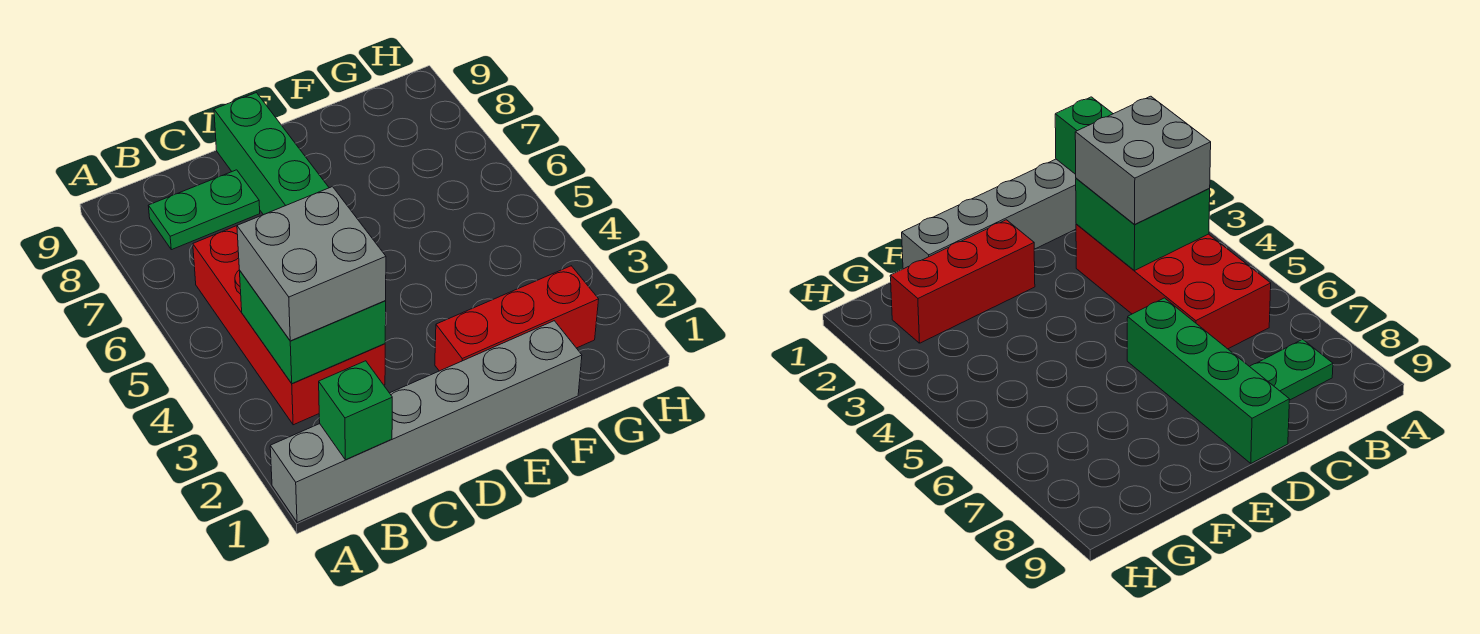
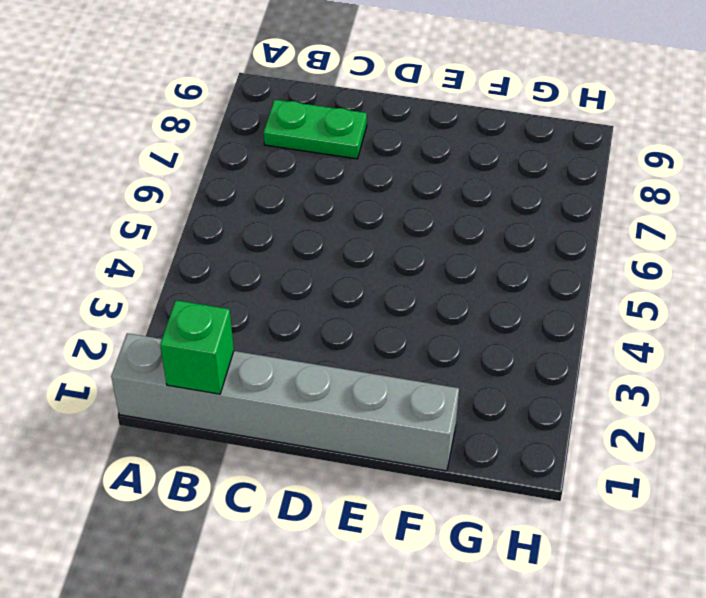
none -> red 2x4 brick [193,226,385,425]
none -> green 1x4 brick [214,93,329,215]

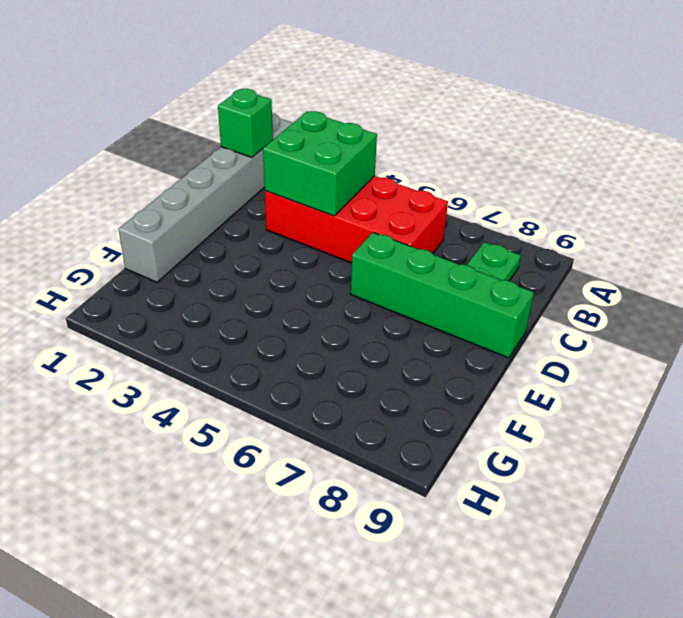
none -> red 1x3 brick [435,266,599,371]
none -> grey 2x2 brick [237,187,386,341]

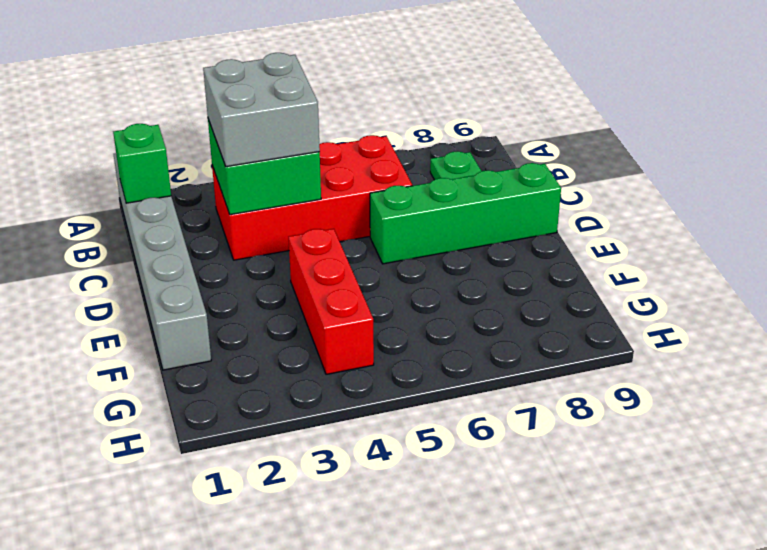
red 1x3 brick [289,229,374,374] -> red 1x3 brick moved to [435,266,599,371]

